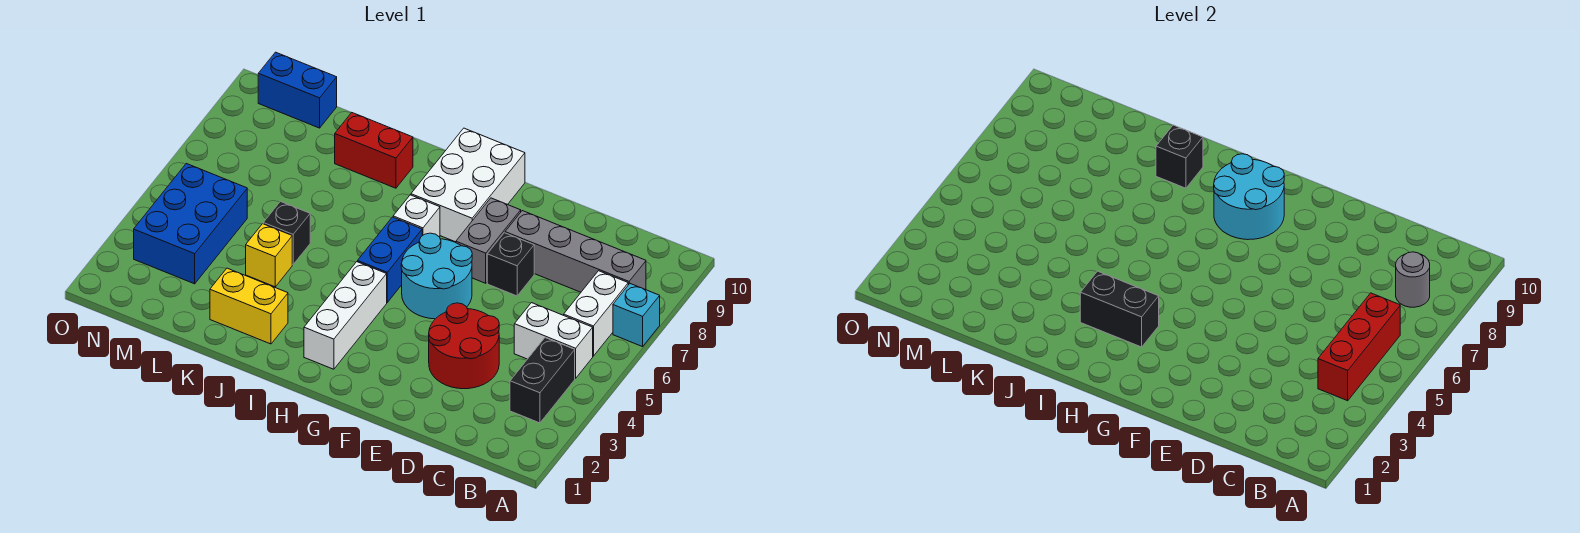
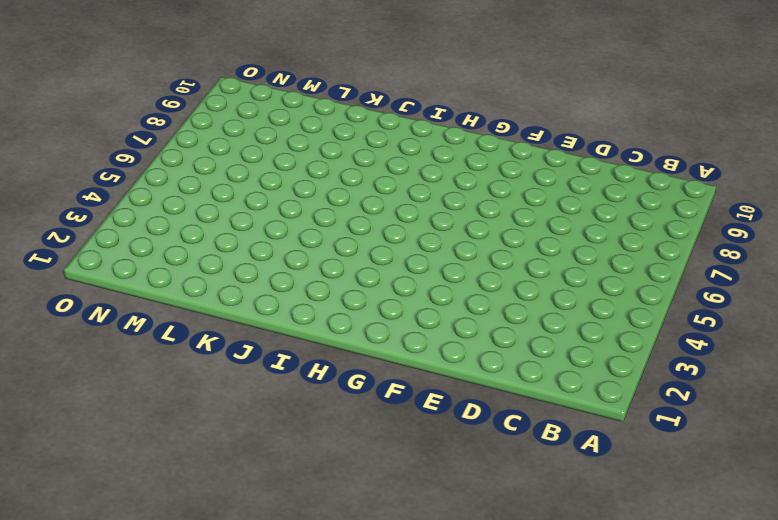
none -> cyan 1x1 brick [613,284,660,347]
none -> black 1x2 brick [510,338,575,423]
none -> white 1x2 brick [514,303,593,378]

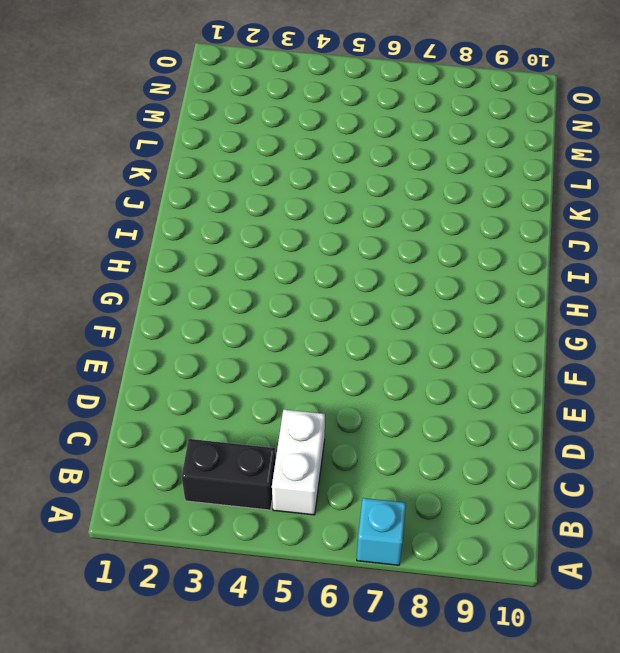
none -> white 1x2 brick [564,271,628,356]
none -> grey 1x4 brick [505,211,646,292]
none -> red 2x2 round brick [429,303,499,389]

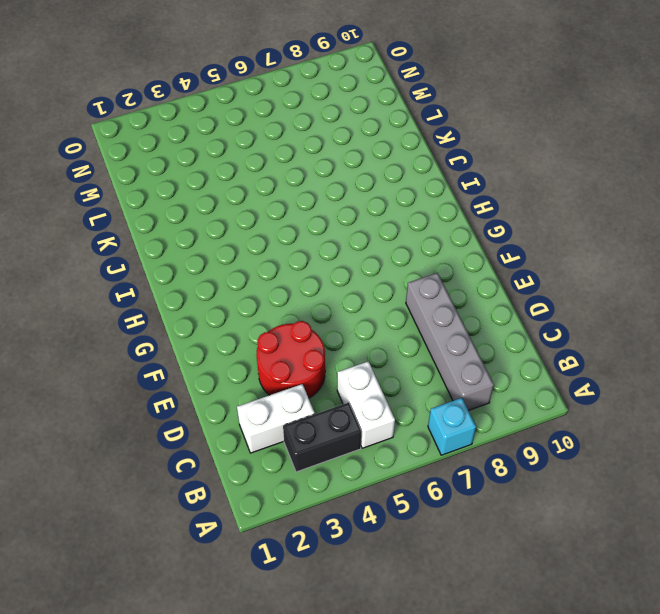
white 1x2 brick [237,384,315,453] -> white 1x2 brick moved to [564,271,628,356]
none -> black 1x1 brick [487,233,534,296]
none -> cyan 2x2 round brick [401,233,472,319]
none -> grey 1x2 brick [456,198,521,283]

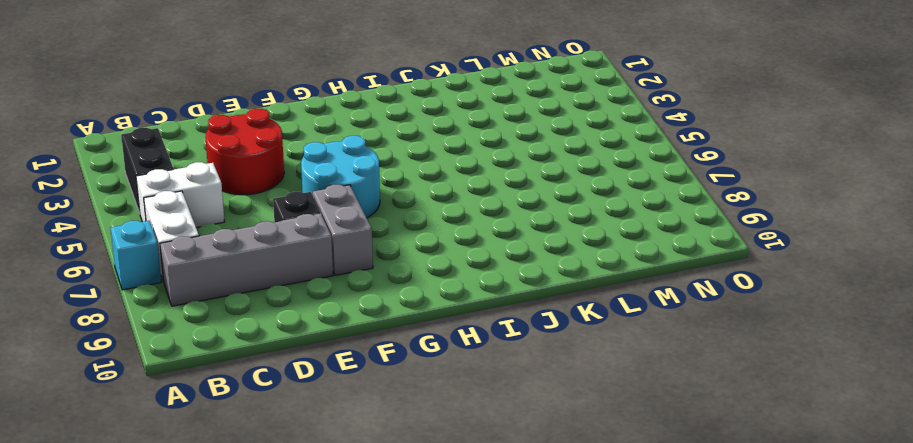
none -> white 2x3 brick [411,128,525,242]
none -> white 1x3 brick [304,262,387,369]
none -> blue 1x2 brick [358,217,422,302]

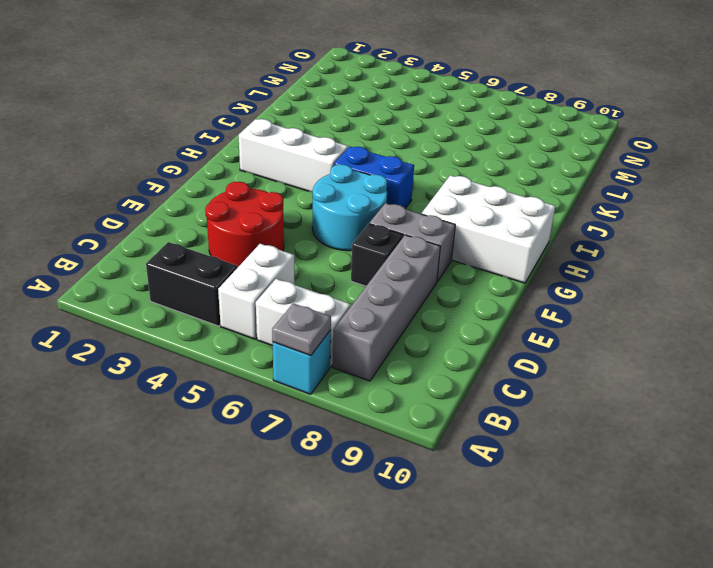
grey 1x1 plate [272,303,331,355] -> none
none -> white 1x1 brick [393,195,440,237]
none -> yellow 1x2 brick [210,268,288,344]
none -> red 1x2 brick [335,113,413,188]

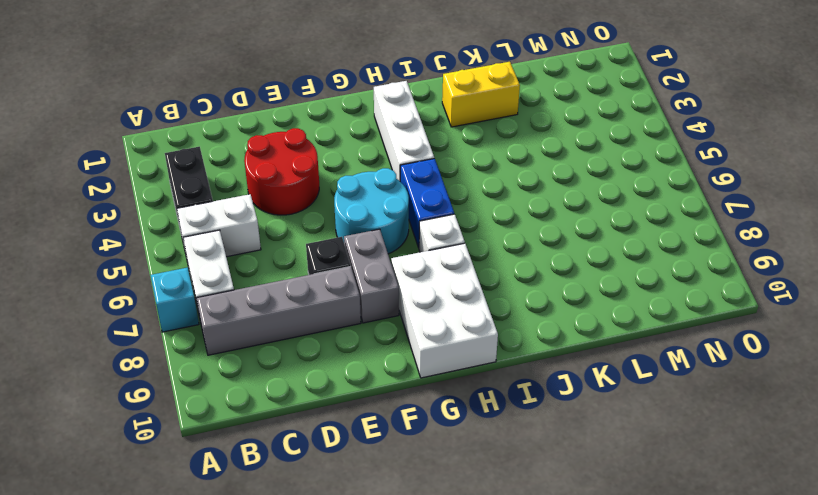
none -> red 1x2 brick [335,113,413,188]
none -> yellow 1x1 brick [246,224,292,287]
none -> black 1x1 brick [263,202,310,264]

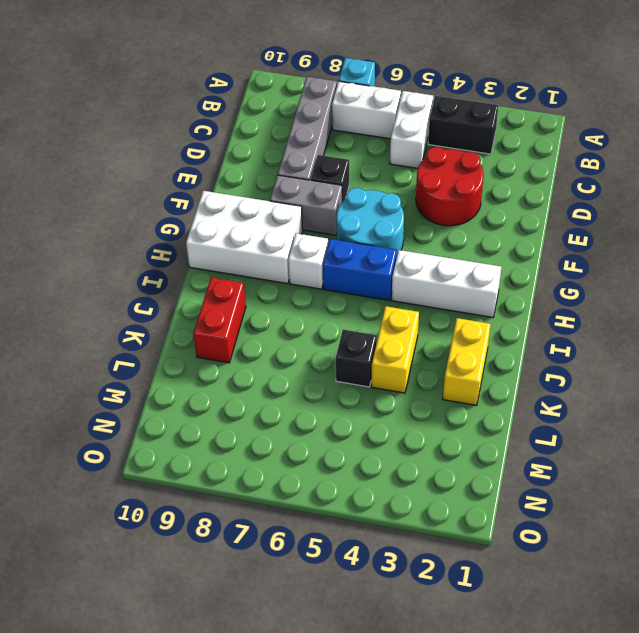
yellow 1x2 brick [371,306,419,393] -> yellow 1x1 brick [246,224,292,287]
none -> blue 2x3 brick [134,164,247,284]
none -> blue 1x2 brick [258,52,337,128]
none -> red 1x3 brick [1318,293,1400,401]

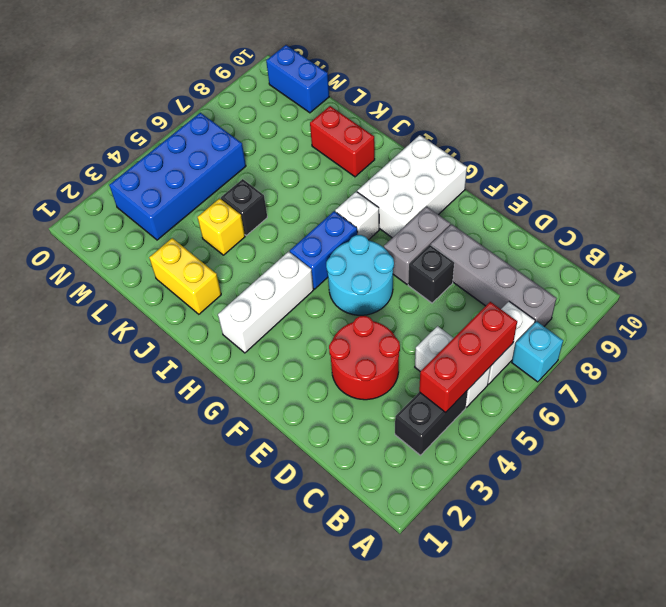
blue 2x4 brick [109,113,246,240] -> blue 2x3 brick [134,164,247,284]
none -> grey 1x1 round brick [1396,252,1430,307]
none -> cyan 2x2 round brick [1214,154,1284,240]
none -> black 1x2 brick [1080,271,1159,347]

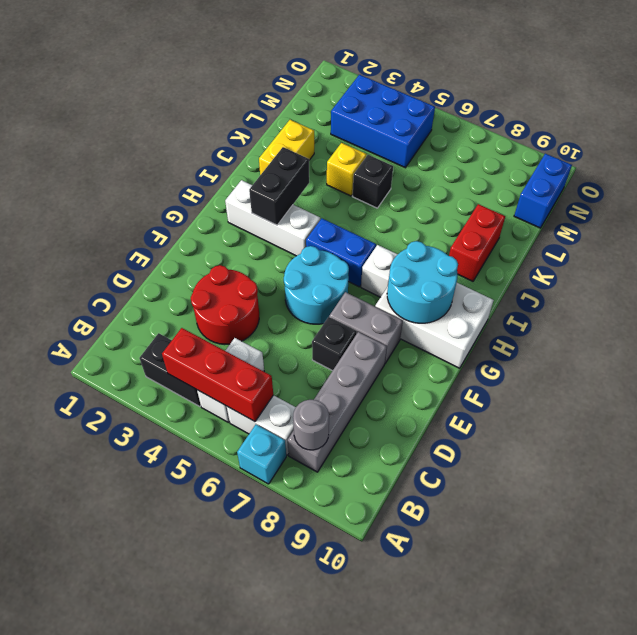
none -> black 1x1 brick [1156,125,1203,188]

